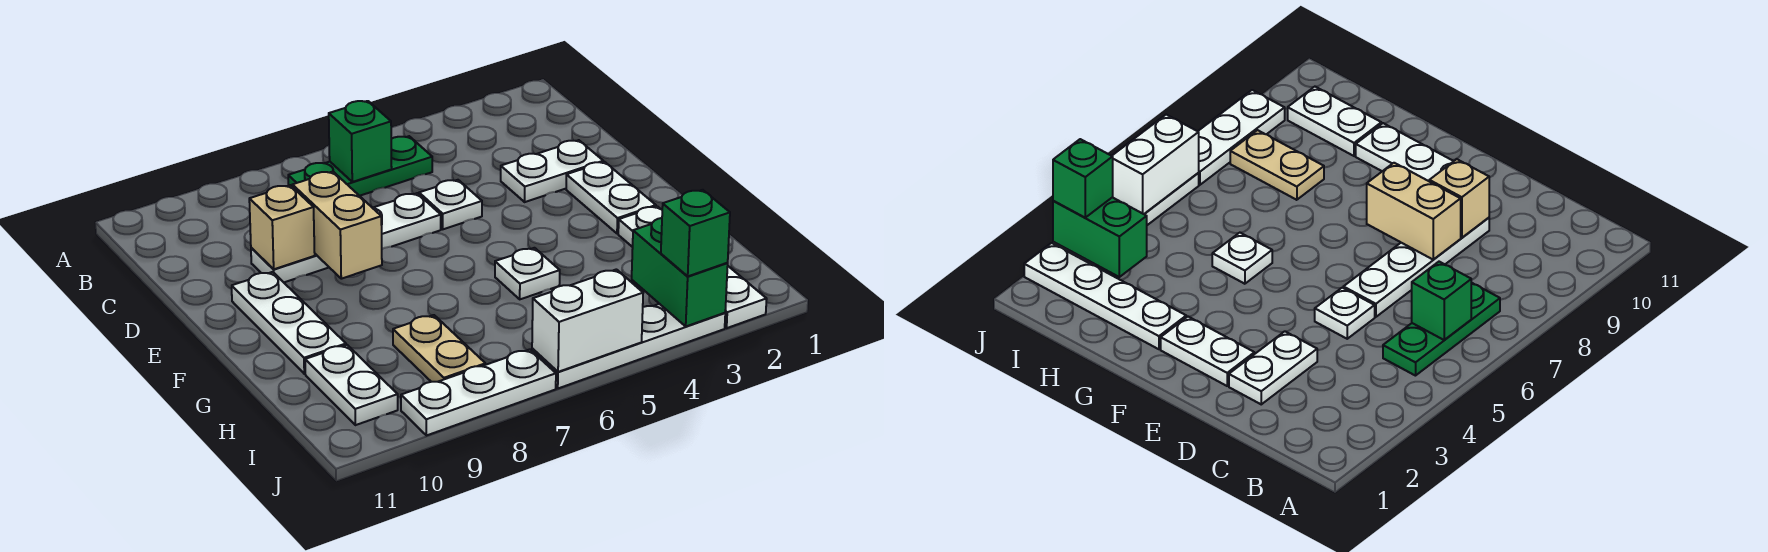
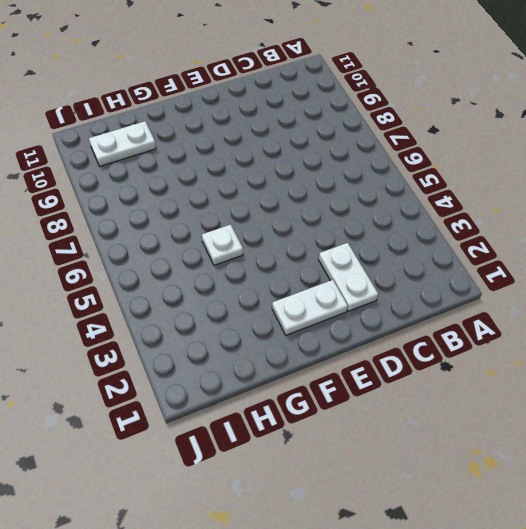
none -> green 1x3 plate [288,136,432,196]
none -> white 1x1 plate [419,180,482,229]
none -> white 1x4 plate [251,193,441,282]

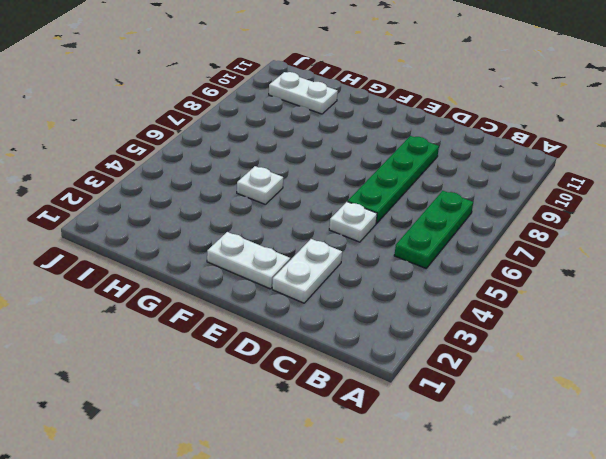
green 1x4 plate [348,136,439,223] -> white 1x4 plate [251,193,441,282]
none -> white 1x3 plate [232,272,346,374]
none -> white 1x4 plate [618,206,767,328]
none -> tan 1x2 plate [393,315,485,382]

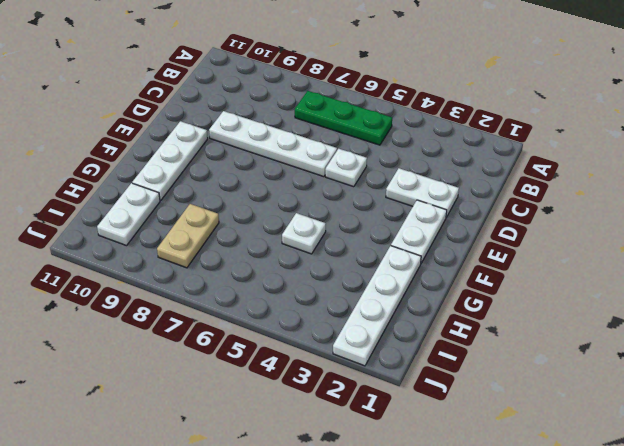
none -> white 1x4 plate [532,304,725,388]
none -> white 1x3 plate [401,349,556,436]
none -> green 1x1 brick [329,101,392,182]

